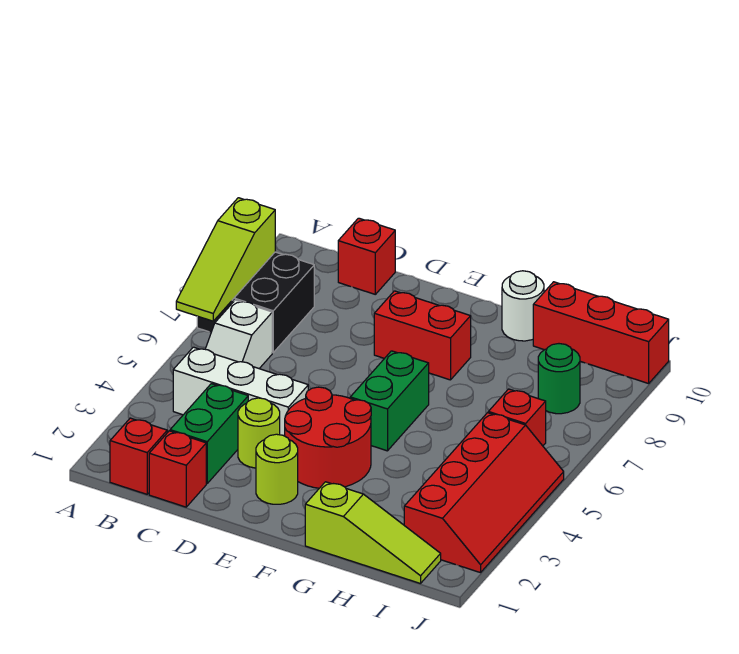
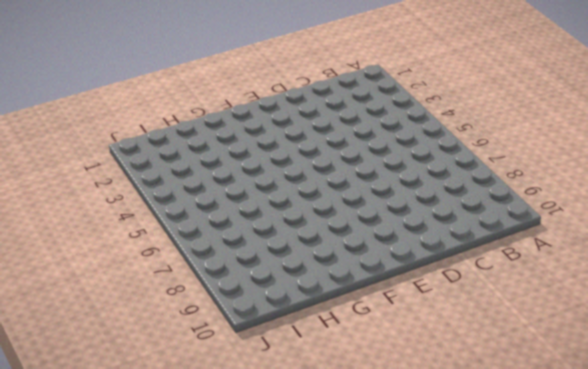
none -> black 2x2 brick [197,252,314,353]
none -> red 1x1 brick [110,418,167,494]
none -> white 1x3 brick [173,347,308,436]

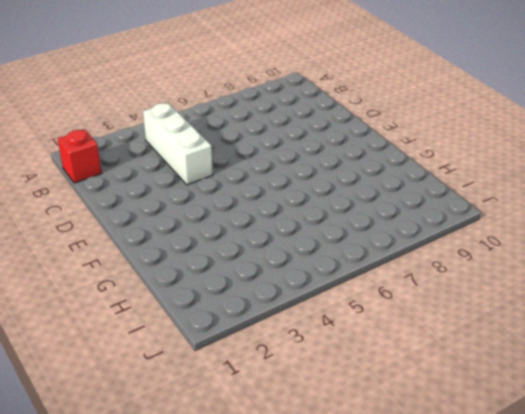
none -> black 2x2 brick [197,252,314,353]
none -> white 1x2 slope [205,300,272,368]
none -> red 1x1 brick [149,431,206,507]

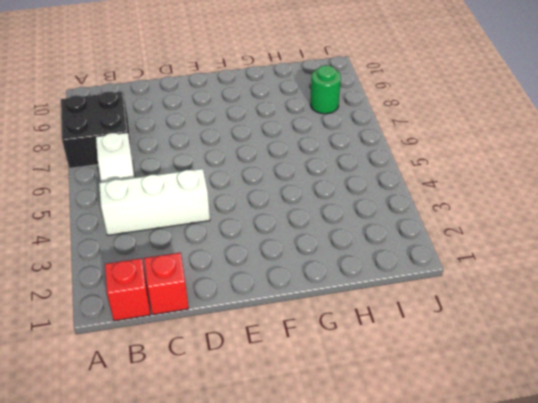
none -> green 1x2 brick [170,384,248,483]
none -> red 1x1 brick [338,218,395,294]
none -> lime 1x1 round brick [238,398,280,468]

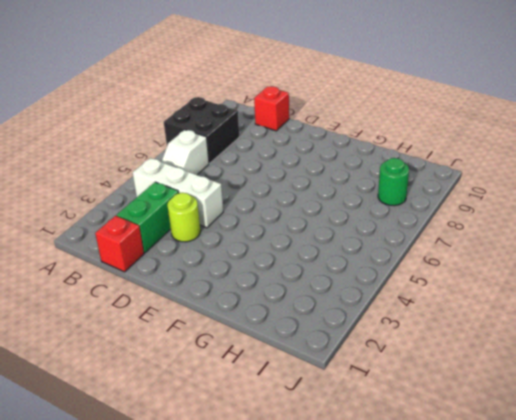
none -> red 1x1 brick [110,418,167,494]
none -> lime 1x1 round brick [256,434,298,504]
none -> red 2x2 round brick [285,387,371,488]

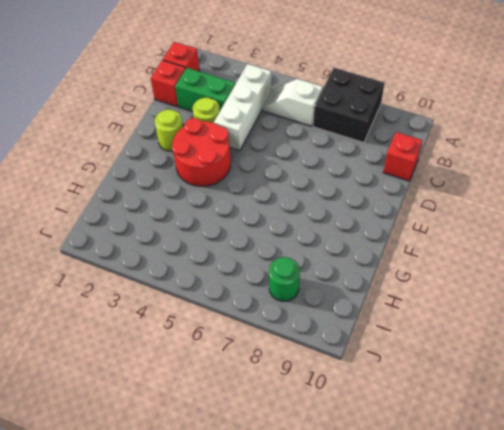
none -> red 1x2 brick [374,291,471,380]
none -> green 1x2 brick [350,351,429,451]
none -> lime 1x3 slope [305,482,441,584]

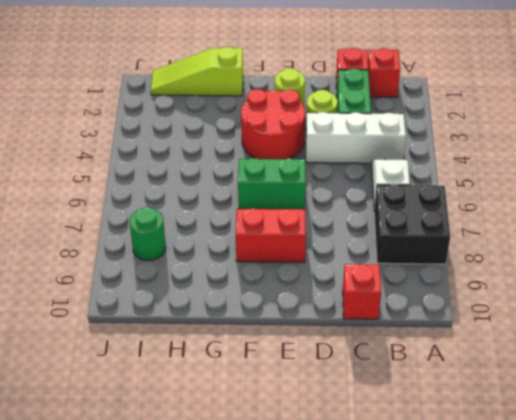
green 1x2 brick [238,158,306,210] -> green 1x2 brick turned to [350,351,429,451]
none -> white 1x1 round brick [502,271,544,341]
none -> red 1x3 brick [533,282,669,384]
none -> red 2x4 slope [404,413,564,573]

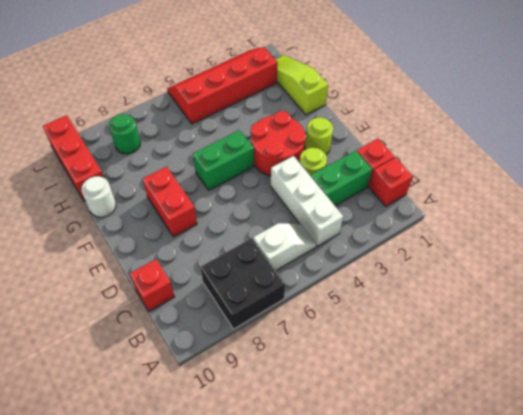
none -> red 1x1 brick [488,389,546,446]
none -> lime 1x3 slope [176,198,275,321]

